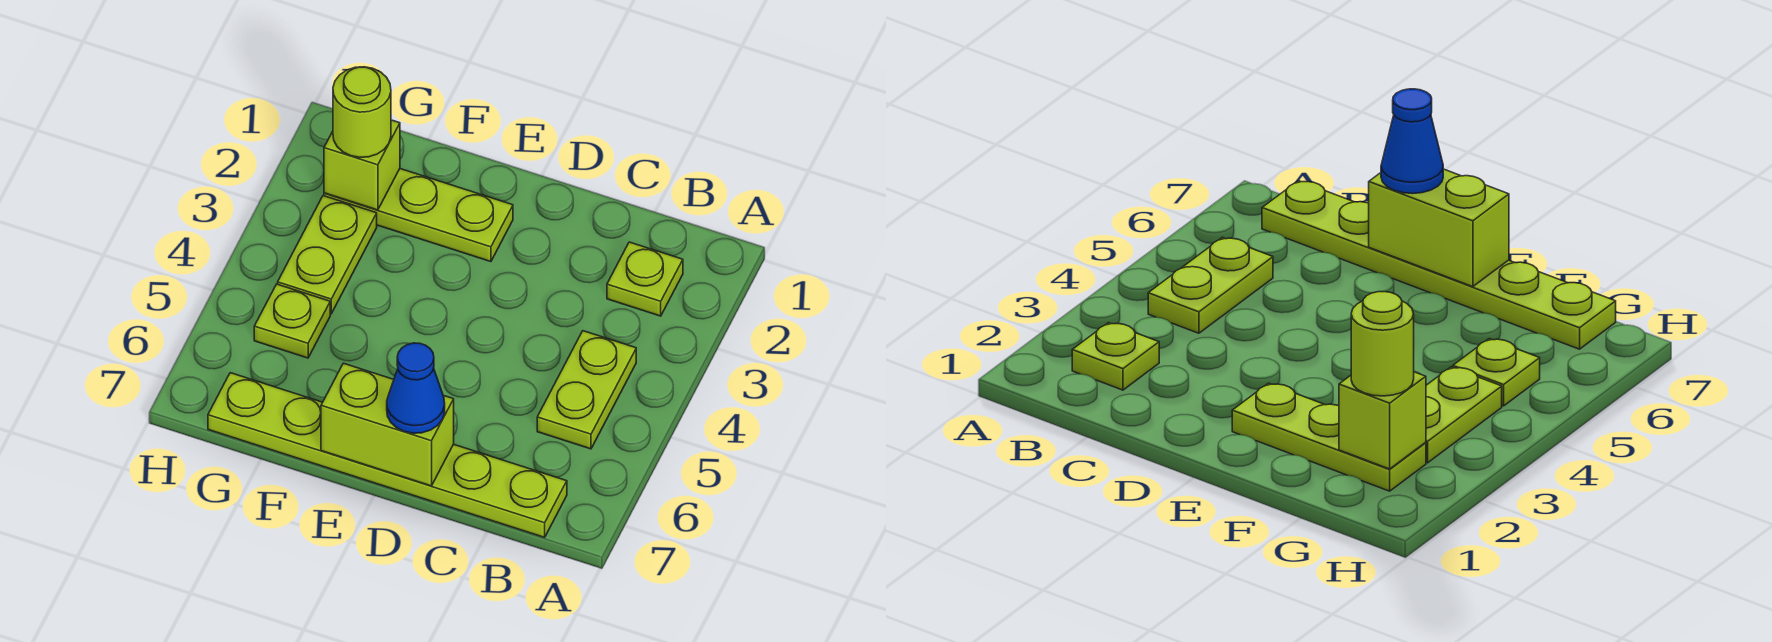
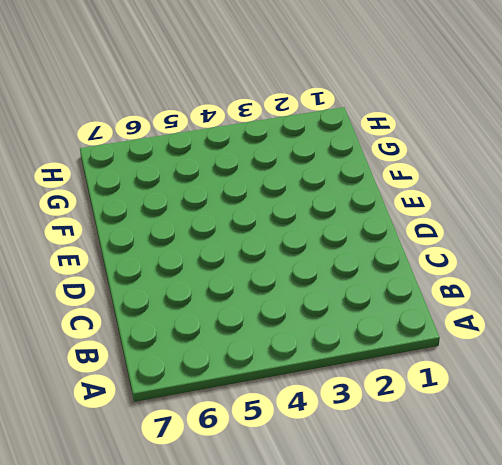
none -> lime 1x1 plate [607,242,683,316]
none -> lime 1x2 plate [537,331,636,449]

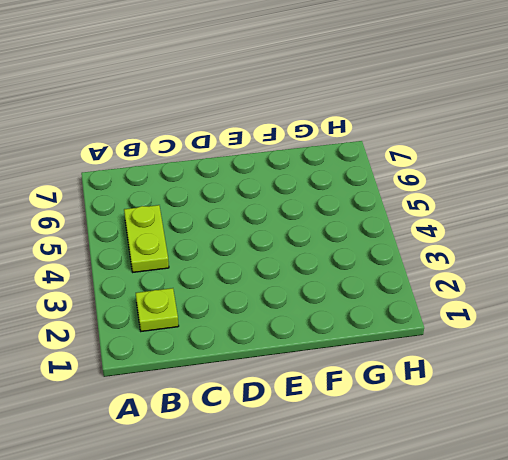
none -> lime 1x6 plate [208,373,567,537]
none -> lime 1x3 plate [324,169,513,262]

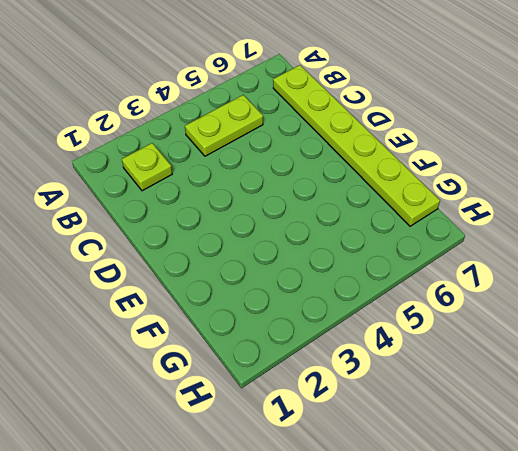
none -> lime 1x3 plate [324,169,513,262]
none -> lime 1x2 plate [278,196,377,314]

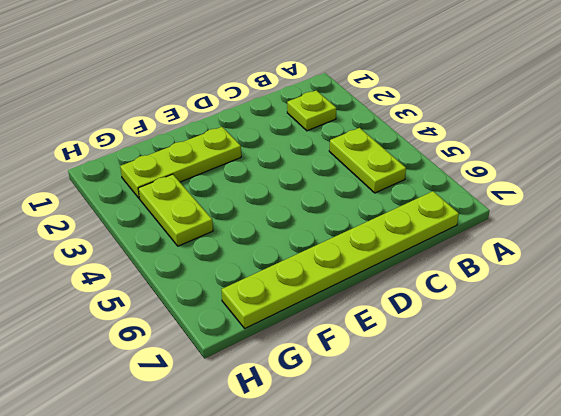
none -> lime 1x1 plate [254,284,330,358]
none -> lime 1x2 brick [321,363,454,486]

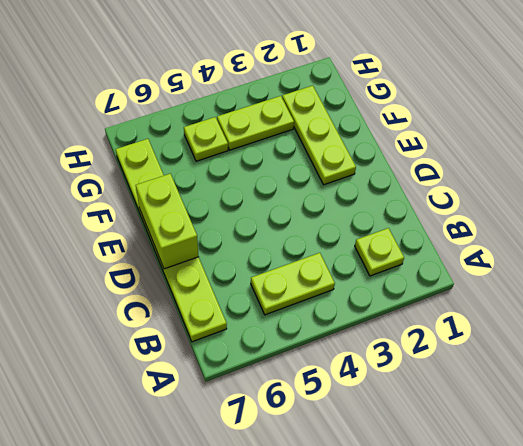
none -> lime 1x1 brick [324,120,400,210]
none -> blue 1x1 cone [387,343,445,433]

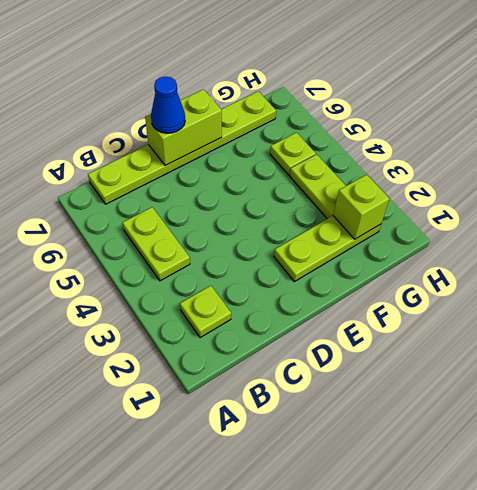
none -> lime 1x1 round brick [333,67,391,157]

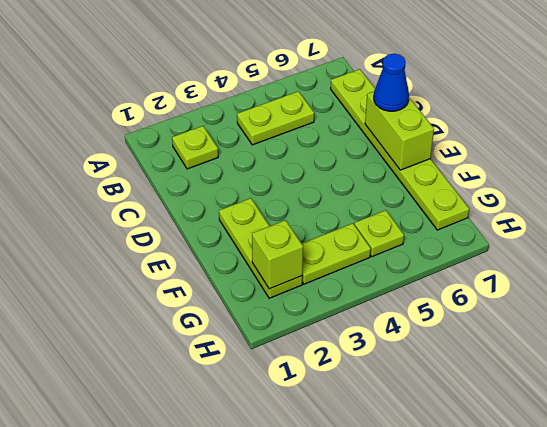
none -> lime 1x1 round brick [333,67,391,157]

